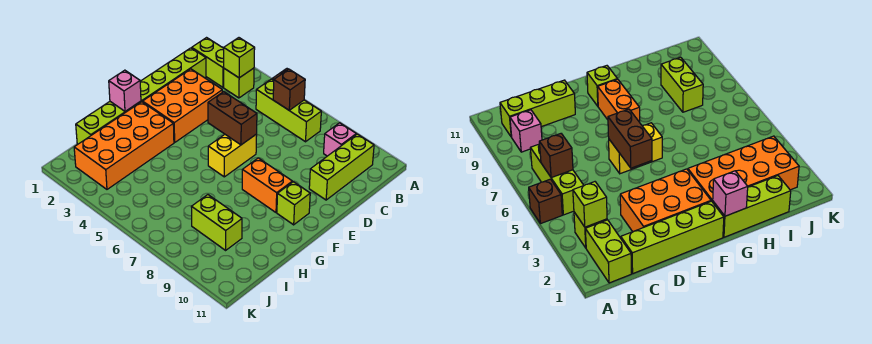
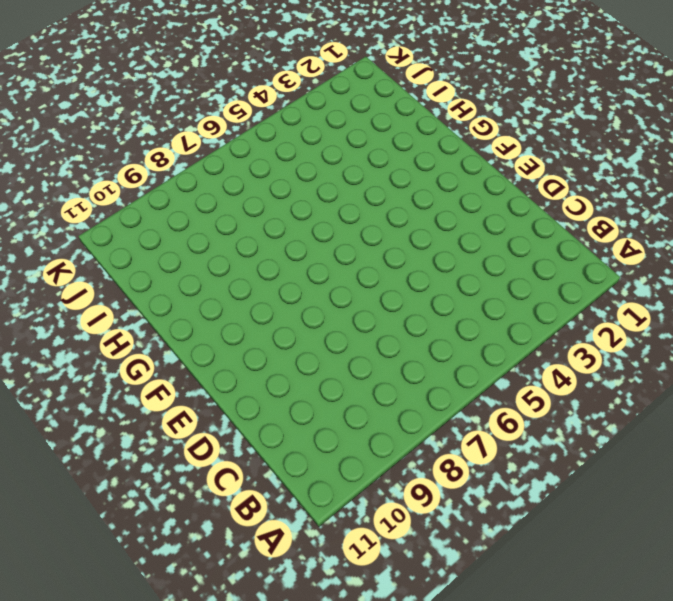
none -> brown 1x1 brick [529,179,562,224]
none -> lime 1x2 brick [192,38,224,87]
none -> lime 1x1 brick [224,68,254,98]

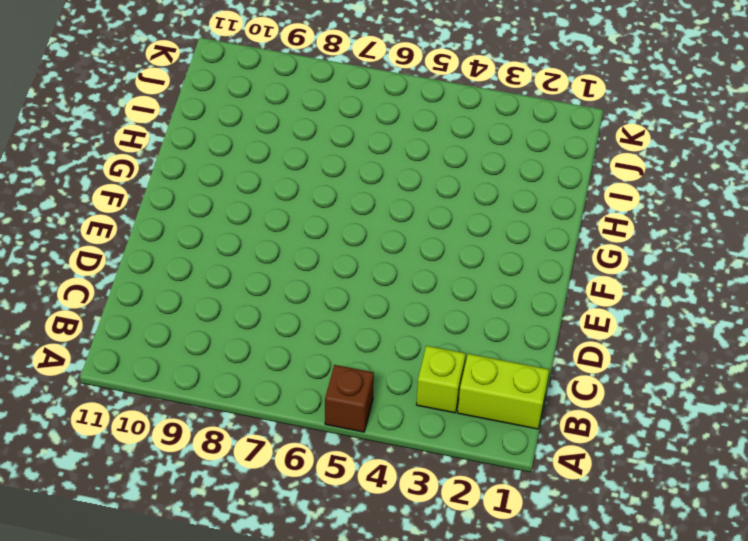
none -> lime 1x3 brick [256,79,321,142]
none -> pink 1x1 brick [324,123,356,156]
none -> lime 1x3 brick [309,134,374,200]

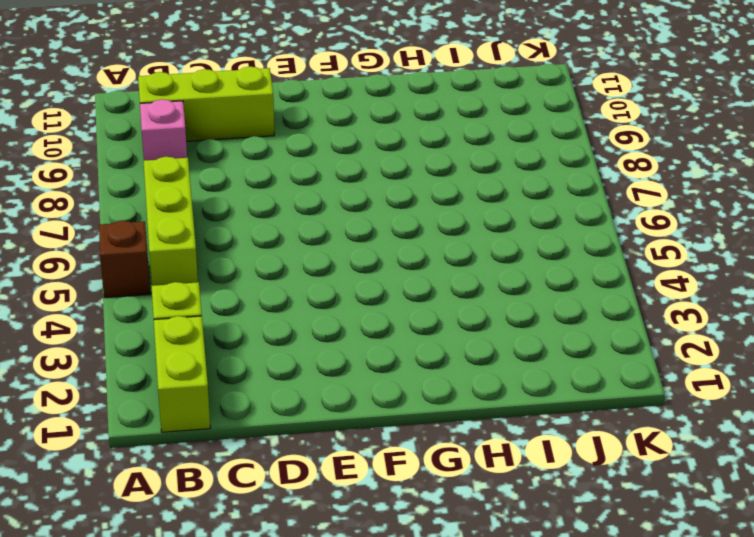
none -> lime 1x4 brick [140,48,206,102]
none -> orange 2x3 brick [143,69,222,142]
none -> yellow 1x2 brick [208,134,257,177]

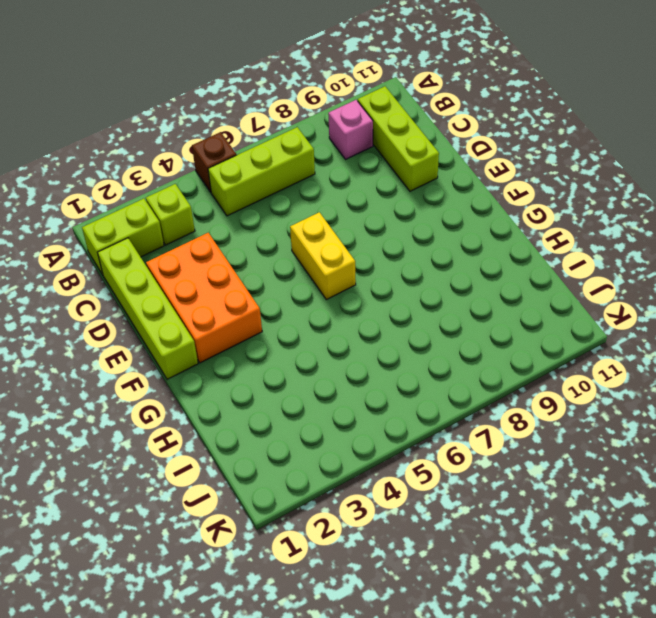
none -> orange 1x2 brick [242,158,292,212]
none -> lime 1x1 brick [277,182,310,225]
none -> lime 1x3 brick [76,101,141,144]

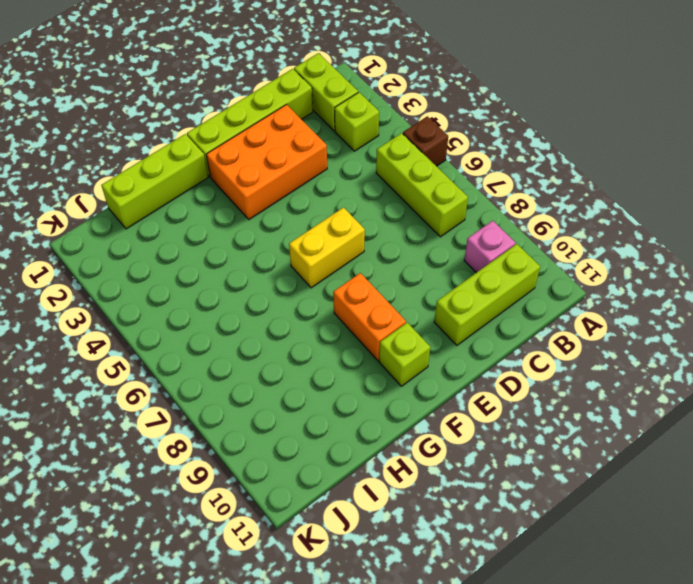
none -> orange 2x4 brick [74,102,174,189]
none -> lime 1x2 brick [192,195,242,250]
none -> lime 1x1 brick [224,38,255,78]

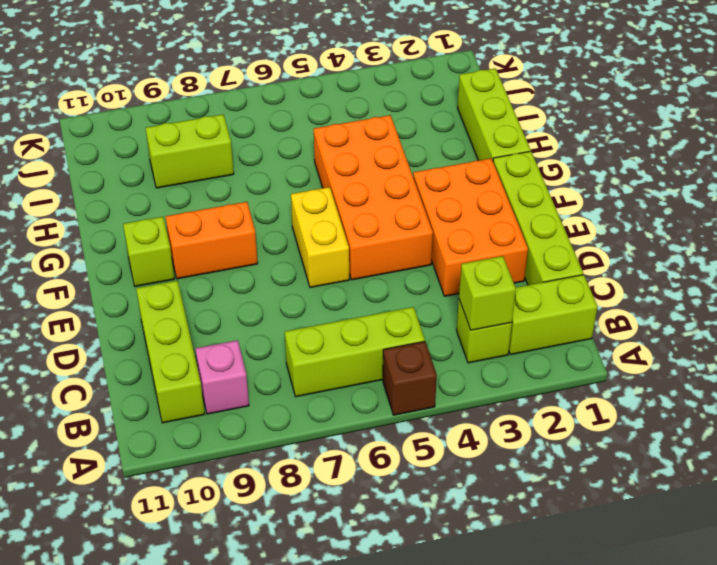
orange 2x4 brick [314,115,433,280] -> orange 2x4 brick moved to [74,102,174,189]
none -> brown 1x1 brick [273,69,305,110]
none -> brown 1x2 brick [208,92,257,145]
none -> pink 1x1 brick [109,70,141,111]

